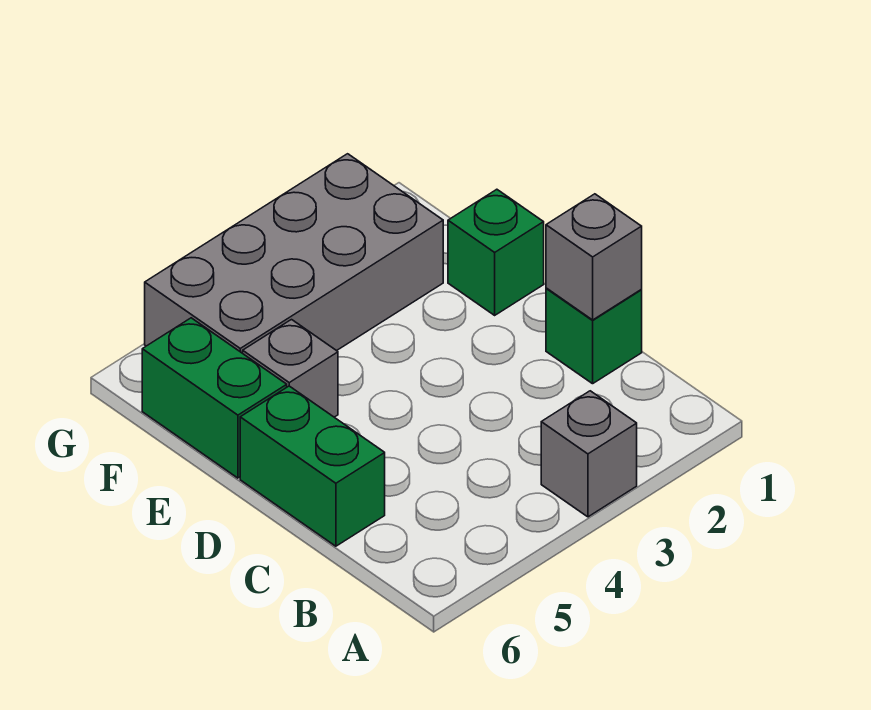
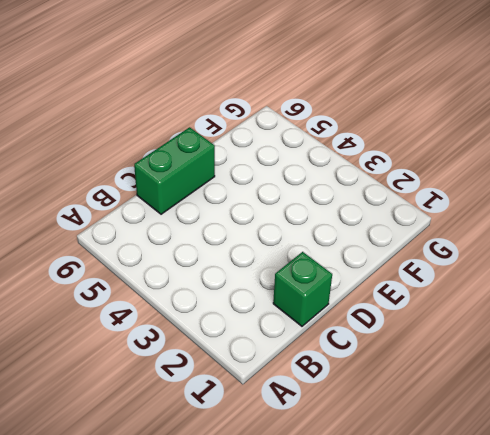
none -> grey 1x1 brick [541,391,637,517]
none -> green 1x1 brick [448,189,544,315]

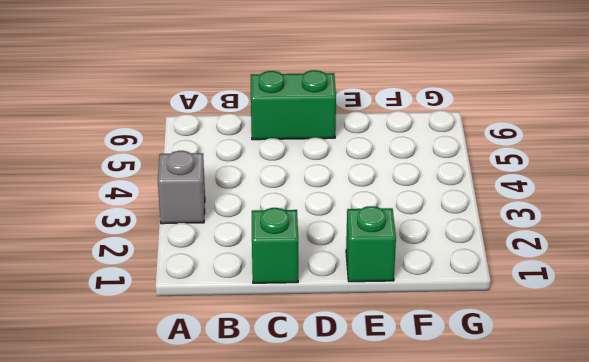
none -> grey 1x1 brick [243,320,338,417]
none -> green 1x2 brick [142,318,287,478]

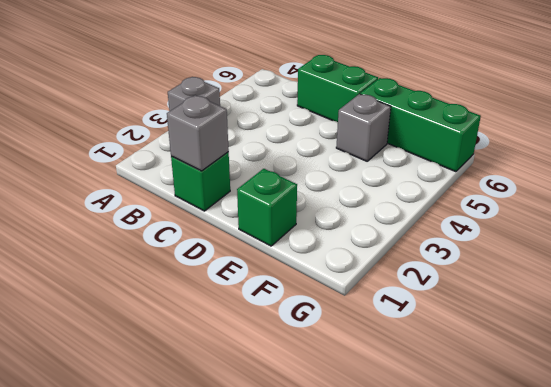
green 1x3 brick [360,78,481,172] -> green 1x2 brick [142,318,287,478]
none -> grey 2x4 brick [145,154,443,353]

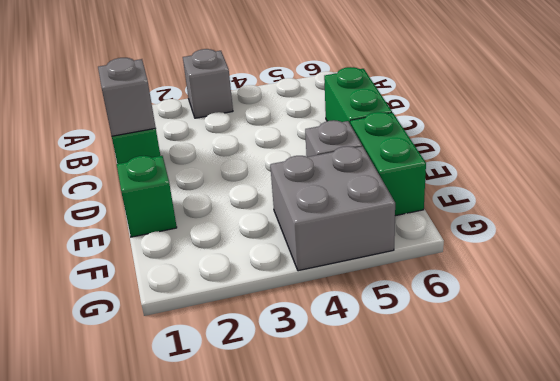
grey 2x2 brick [270,146,395,271] -> grey 2x4 brick [145,154,443,353]

